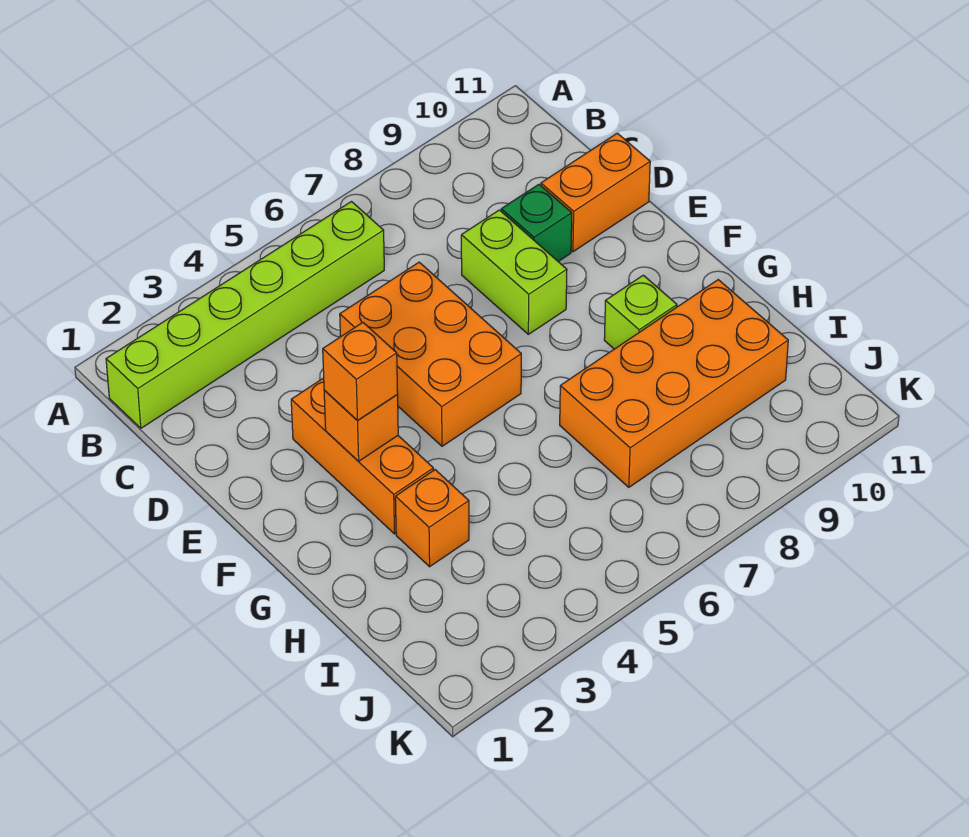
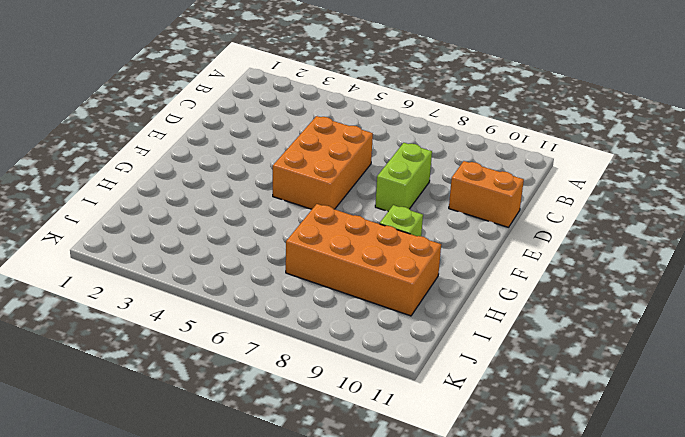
none -> lime 1x6 brick [106,202,384,428]
none -> green 1x1 brick [501,184,572,261]

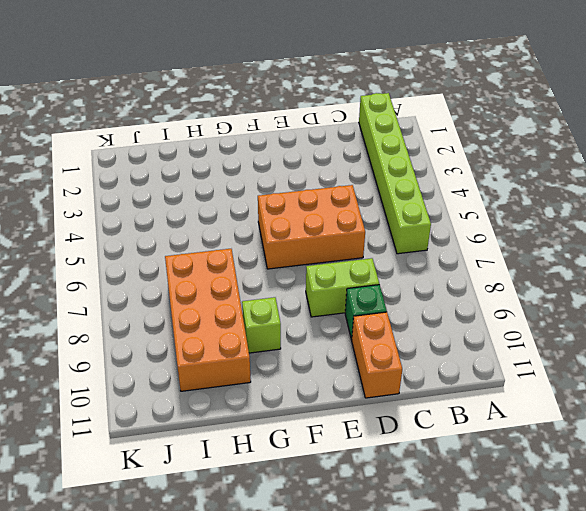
none -> orange 1x3 brick [291,378,433,534]
none -> orange 1x1 brick [395,470,469,567]

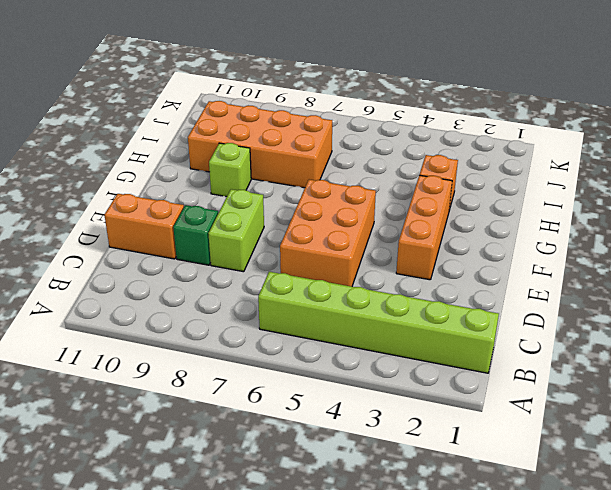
none -> orange 1x1 brick [324,390,398,461]
none -> orange 1x1 brick [323,323,398,420]

